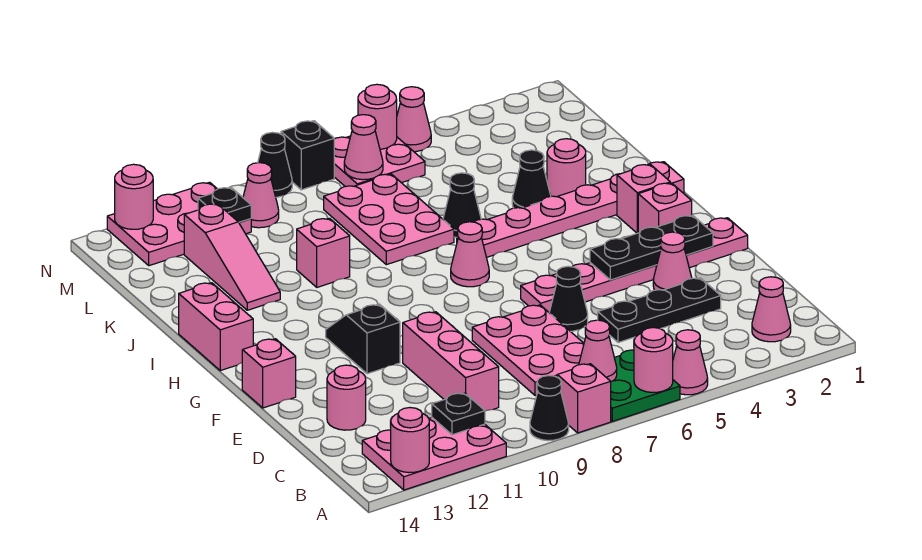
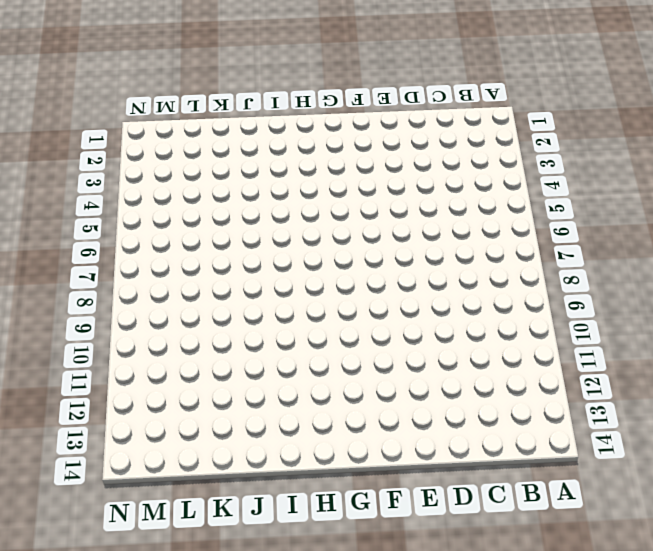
none -> pink 1x1 cone [673,330,708,395]
none -> green 2x2 plate [611,350,680,421]
none -> pink 1x1 brick [557,364,611,433]
none -> black 1x1 cone [530,376,569,441]

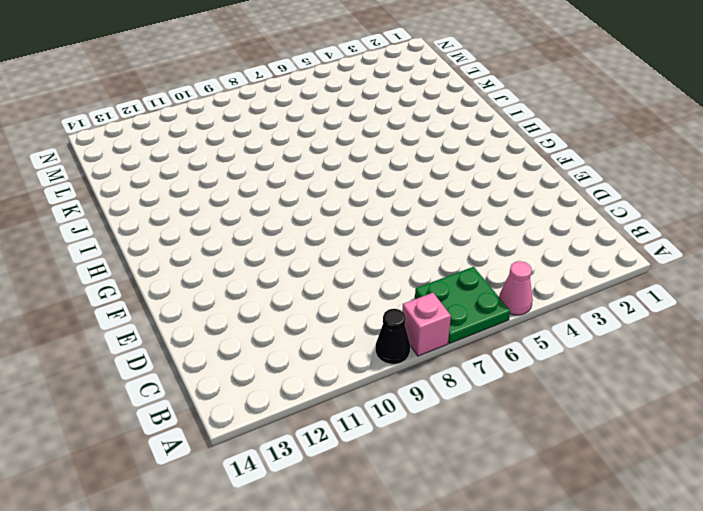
none -> pink 2x3 plate [362,418,506,490]
none -> pink 1x1 cone [752,277,791,342]
none -> pink 2x3 plate [472,305,584,396]
none -> pink 1x3 brick [403,312,499,411]

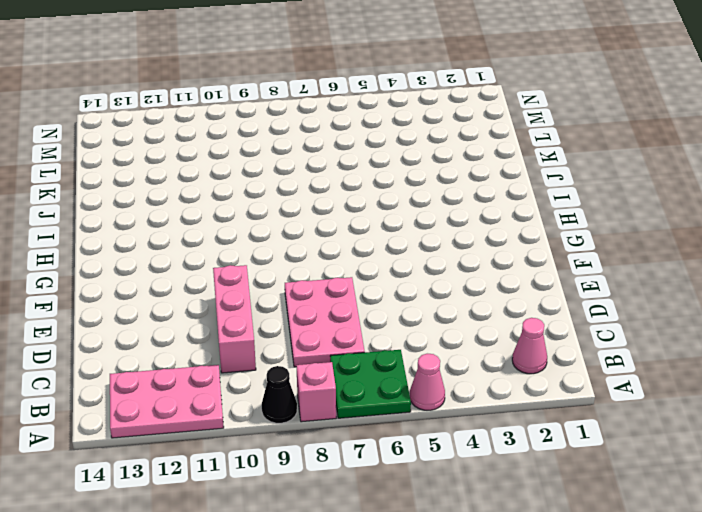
none -> black 1x3 plate [598,278,721,343]
none -> pink 1x1 round brick [327,365,366,430]
none -> pink 1x1 cone [653,232,692,290]
none -> black 1x1 cone [549,266,588,331]

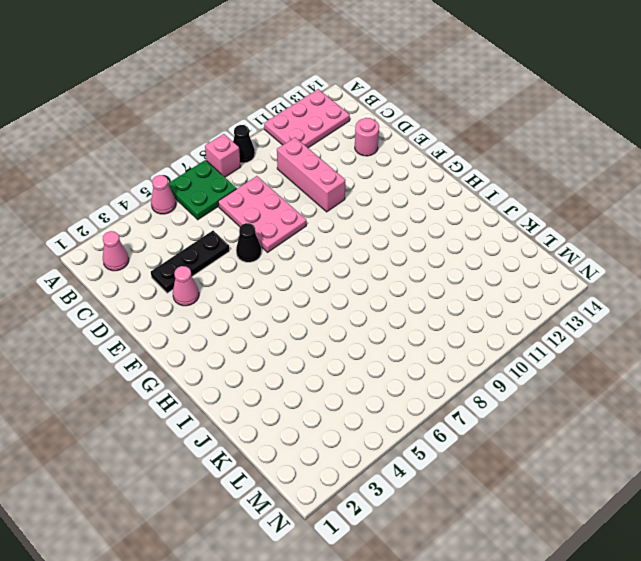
none -> pink 1x6 plate [521,218,748,312]
none -> black 1x2 slope [326,304,400,374]
none -> pink 1x1 brick [242,339,296,408]
none -> pink 1x1 brick [638,183,692,233]

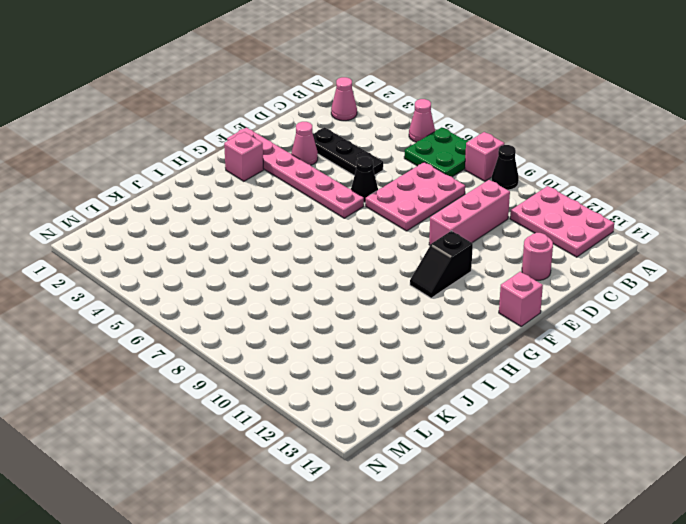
none -> pink 1x1 brick [617,164,670,233]
none -> pink 1x1 cone [451,222,489,287]
none -> pink 1x2 brick [179,283,253,371]
none -> pink 1x6 plate [457,162,684,257]

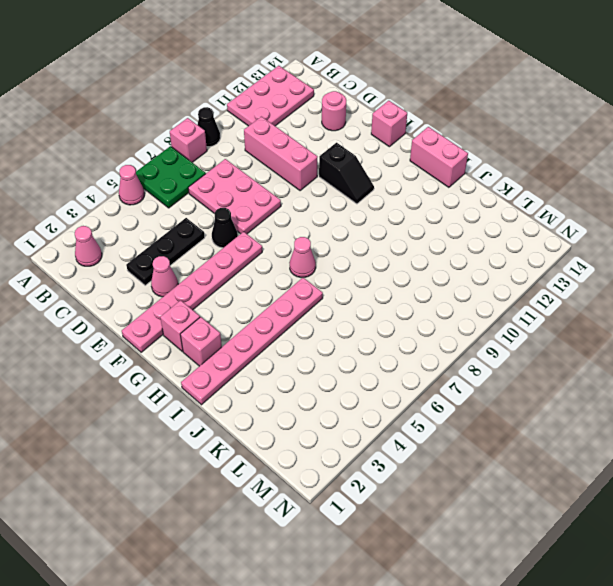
none -> pink 1x1 round brick [547,139,586,197]
none -> black 1x1 cone [512,150,551,208]
none -> black 1x1 cone [443,173,481,237]
none -> pink 2x3 plate [324,174,454,265]

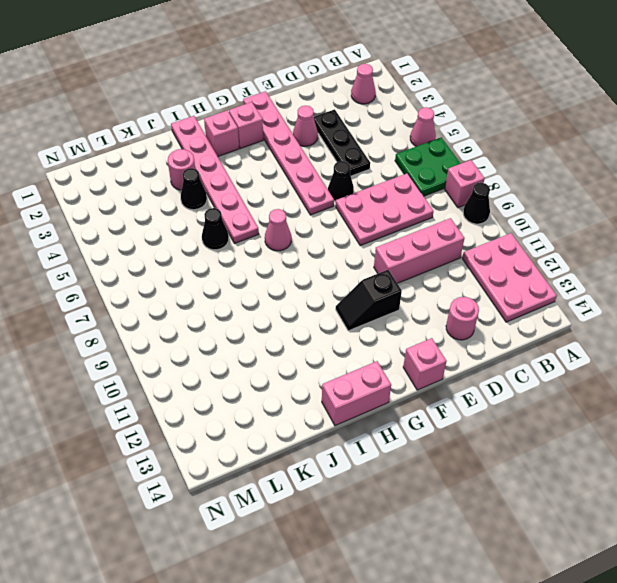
none -> pink 2x3 plate [324,174,454,265]
none -> pink 1x1 brick [297,218,350,287]
none -> pink 1x3 slope [184,204,280,310]
none -> pink 2x2 plate [334,136,425,187]

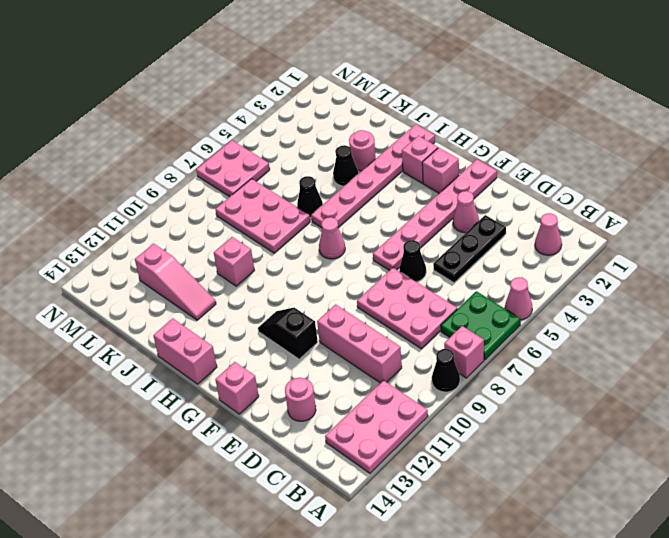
none -> pink 1x1 cone [243,163,279,228]
none -> pink 2x3 plate [107,182,251,266]
none -> pink 1x1 cone [397,87,431,152]
none -> black 1x1 brick [281,121,334,190]

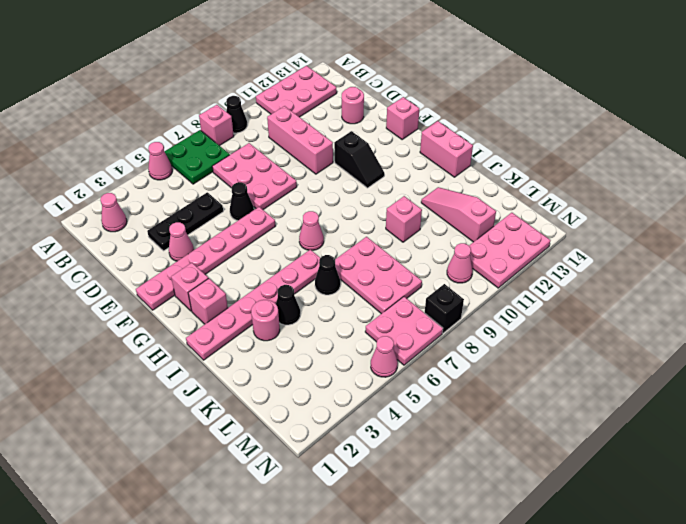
none -> black 1x1 cone [258,132,292,197]
none -> pink 1x1 round brick [634,327,673,392]
none -> pink 1x1 round brick [391,408,429,473]
none -> pink 1x1 cone [579,320,617,382]

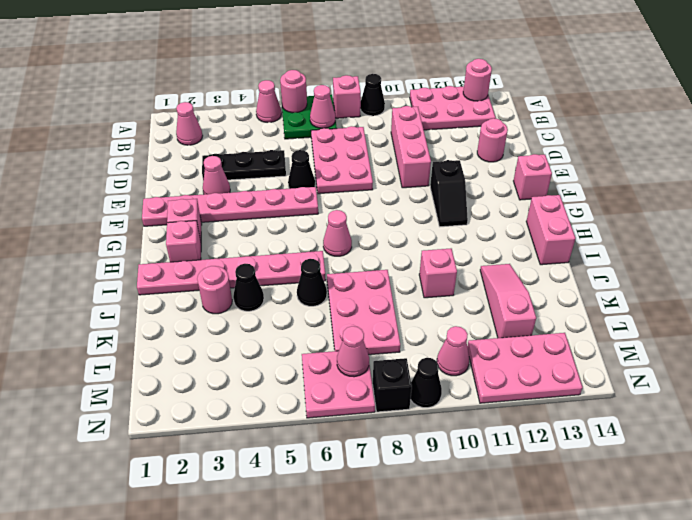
none -> pink 1x1 cone [397,87,431,152]
none -> black 1x1 plate [432,393,485,435]
none -> black 1x3 plate [590,215,713,280]
none -> black 1x1 plate [198,187,251,222]

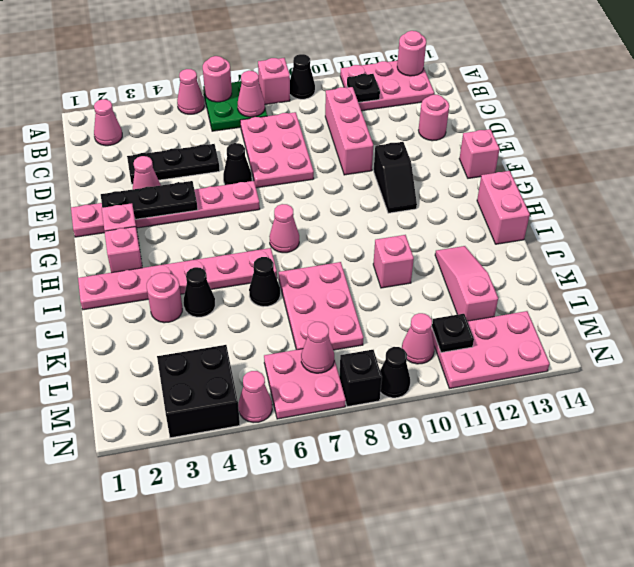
black 2x2 brick [157,345,240,438] -> none
none -> pink 1x1 round brick [358,84,397,149]
none -> pink 1x1 round brick [115,164,153,229]

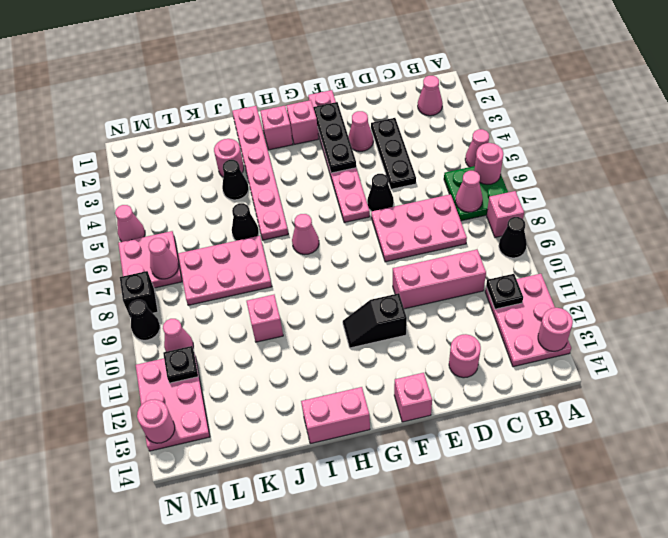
none -> pink 1x3 slope [184,204,280,310]
none -> pink 1x1 round brick [358,84,397,149]

